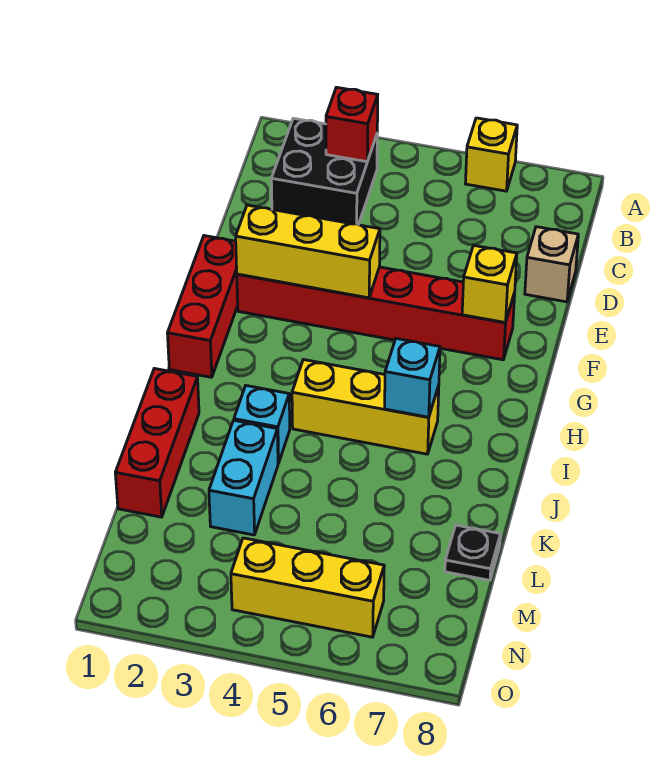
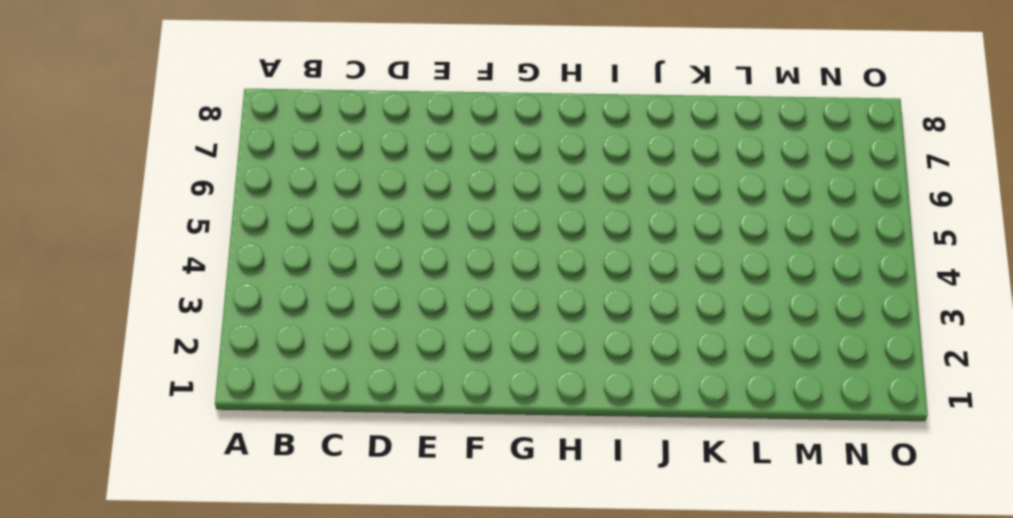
none -> yellow 1x1 brick [465,118,517,191]
none -> black 2x2 brick [271,118,377,224]
none -> tan 1x1 brick [525,227,578,302]

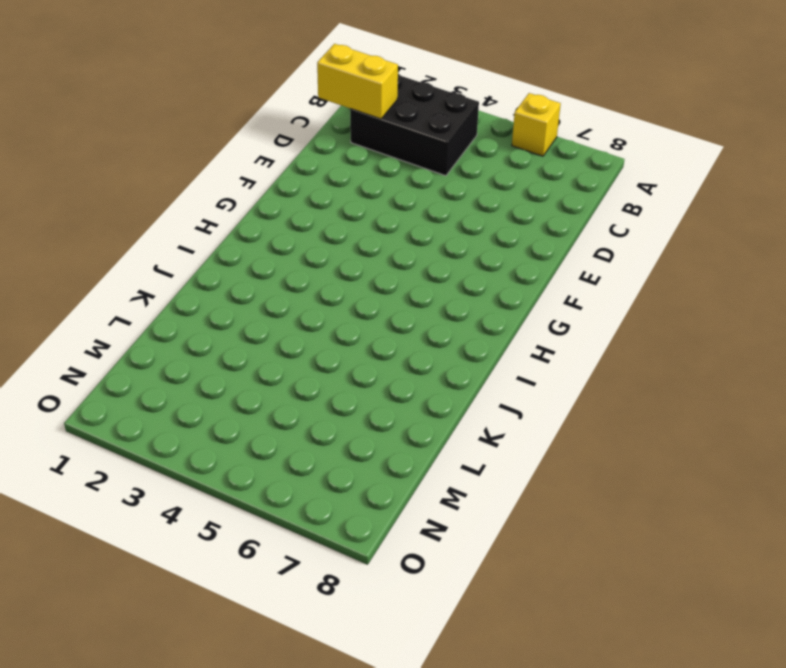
black 2x3 brick [350,74,479,176] -> black 2x2 brick [271,118,377,224]
yellow 1x2 brick [317,44,398,119] -> none
none -> tan 1x1 brick [525,227,578,302]
none -> red 1x3 brick [167,236,238,377]
none -> red 1x6 brick [237,267,515,360]

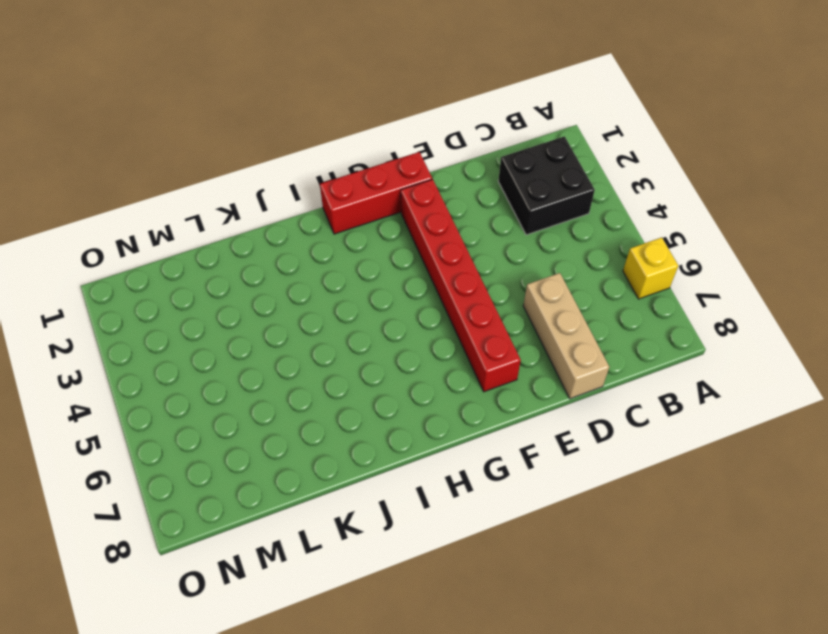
tan 1x3 brick [523,273,609,399] -> tan 1x1 brick [525,227,578,302]
none -> yellow 1x3 brick [292,360,439,454]
none -> red 1x3 brick [115,368,199,517]
none -> cyan 1x1 brick [234,386,290,463]

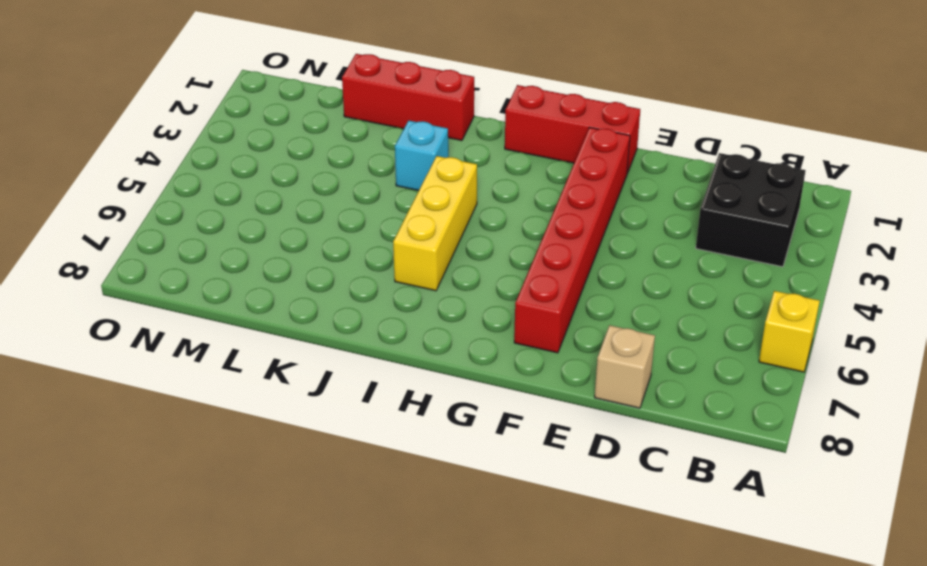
none -> cyan 1x2 brick [209,420,278,535]
none -> black 1x1 plate [445,525,500,580]
none -> yellow 1x3 brick [231,538,384,637]

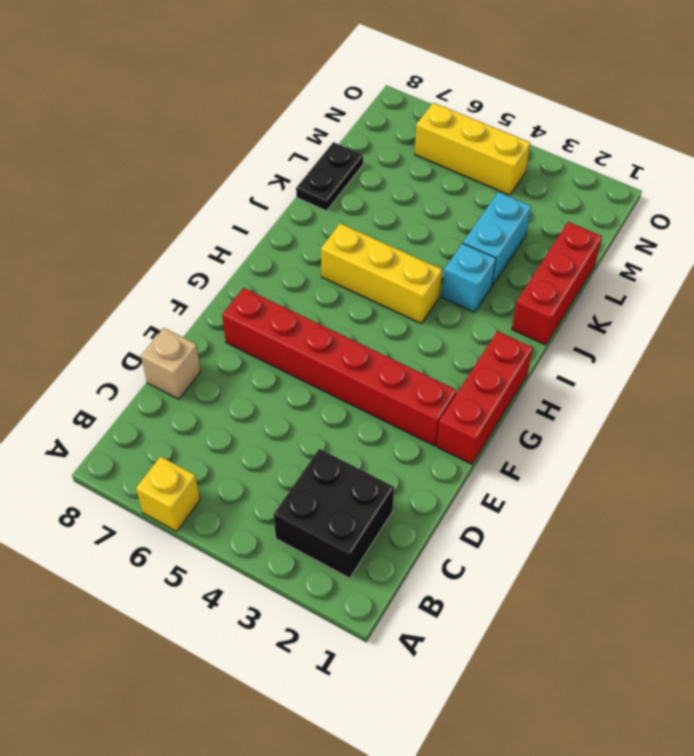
black 1x2 plate [296,142,363,211] -> black 1x1 plate [445,525,500,580]
none -> red 1x1 brick [326,87,378,162]
none -> yellow 1x3 brick [236,205,380,298]
none -> yellow 1x1 brick [462,245,517,323]

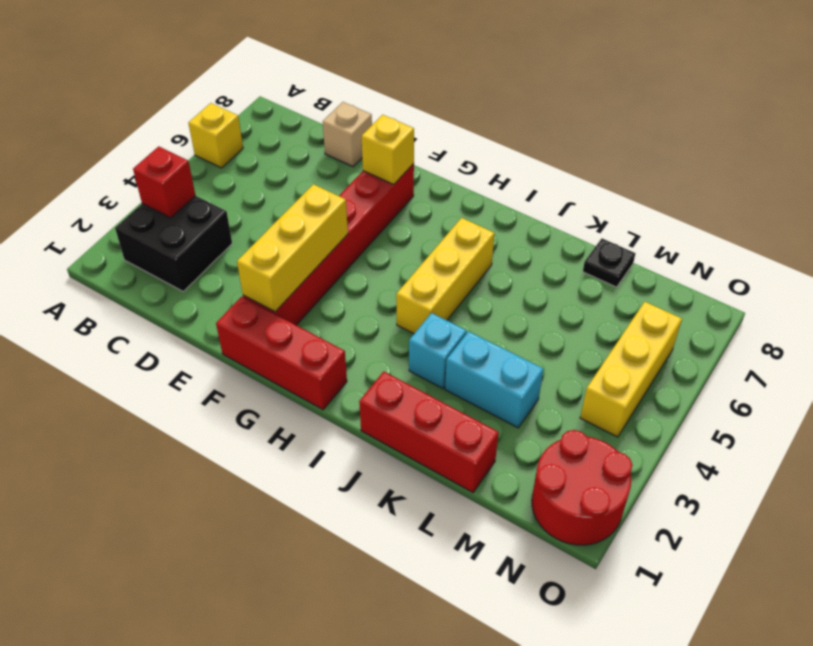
red 2x2 round brick [532,430,632,545] -> none
none -> cyan 1x1 brick [385,339,440,417]

